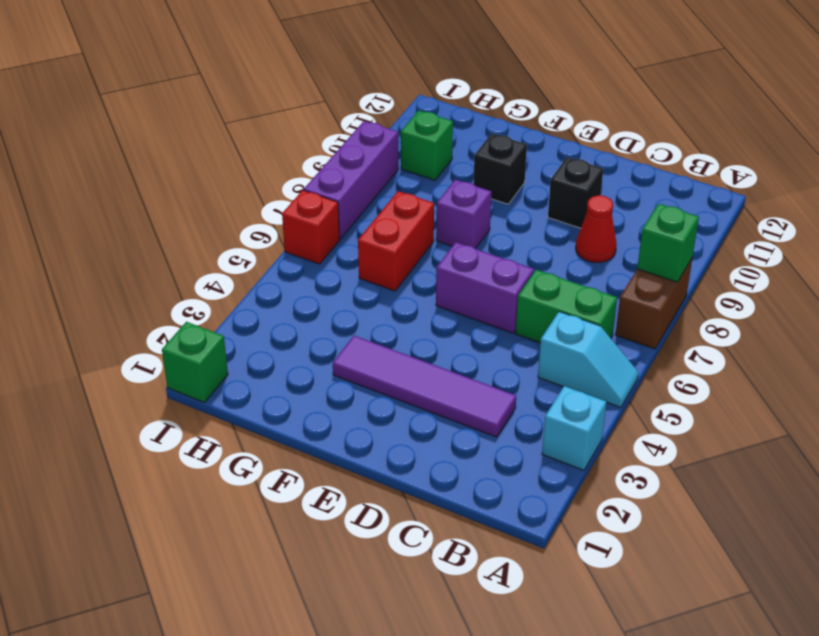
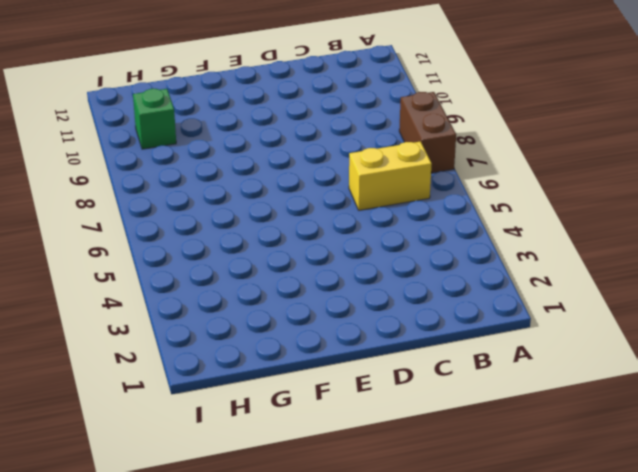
yellow 1x2 brick [349,141,432,210] -> green 1x2 brick [516,270,617,343]
none -> cyan 1x1 brick [542,386,606,470]
none -> cyan 1x2 slope [538,312,638,408]
none -> purple 1x4 tile [333,336,516,437]

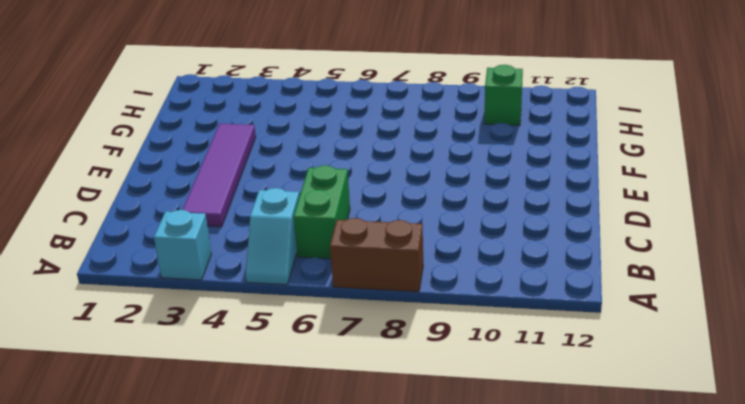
none -> red 1x1 cone [576,195,617,262]
none -> purple 1x2 brick [436,242,534,333]
none -> black 1x1 brick [548,157,603,228]

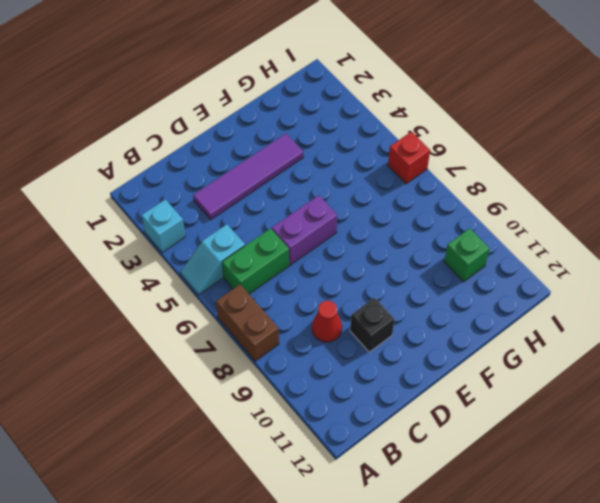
none -> purple 1x1 brick [436,180,491,249]
none -> black 1x1 brick [474,133,527,204]
none -> red 1x2 brick [358,191,434,291]

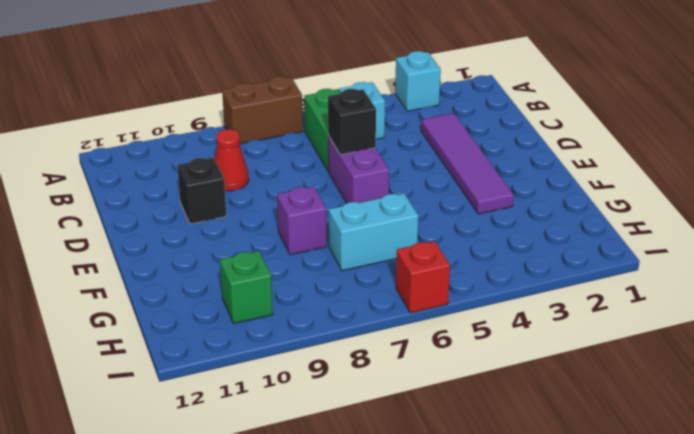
black 1x1 brick [328,89,376,155] -> black 1x1 brick moved to [474,133,527,204]
cyan 1x2 brick [329,193,418,271] -> red 1x2 brick [358,191,434,291]
none -> green 1x1 brick [162,322,228,402]
none -> purple 1x3 brick [304,121,398,239]
none -> green 1x1 brick [637,204,699,282]

